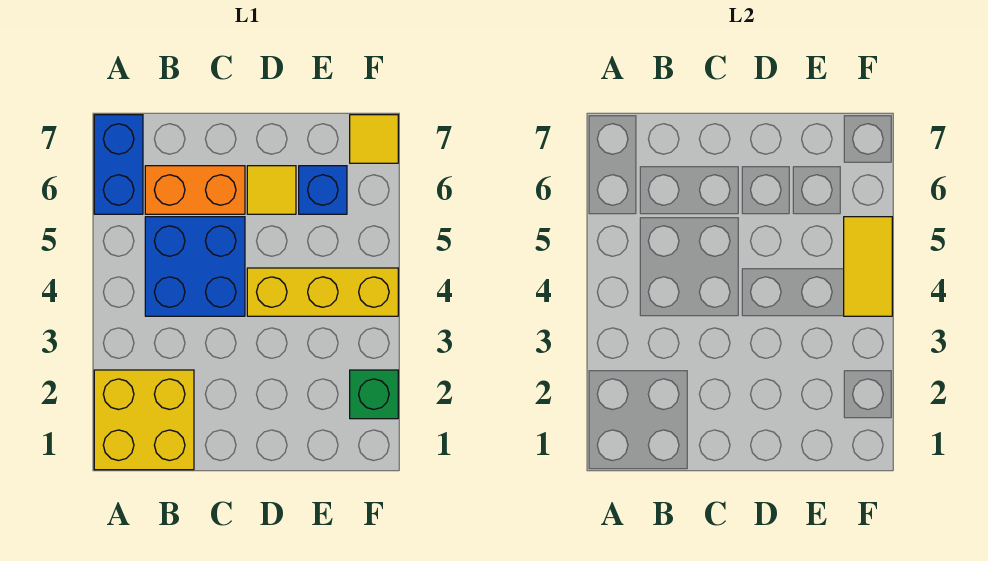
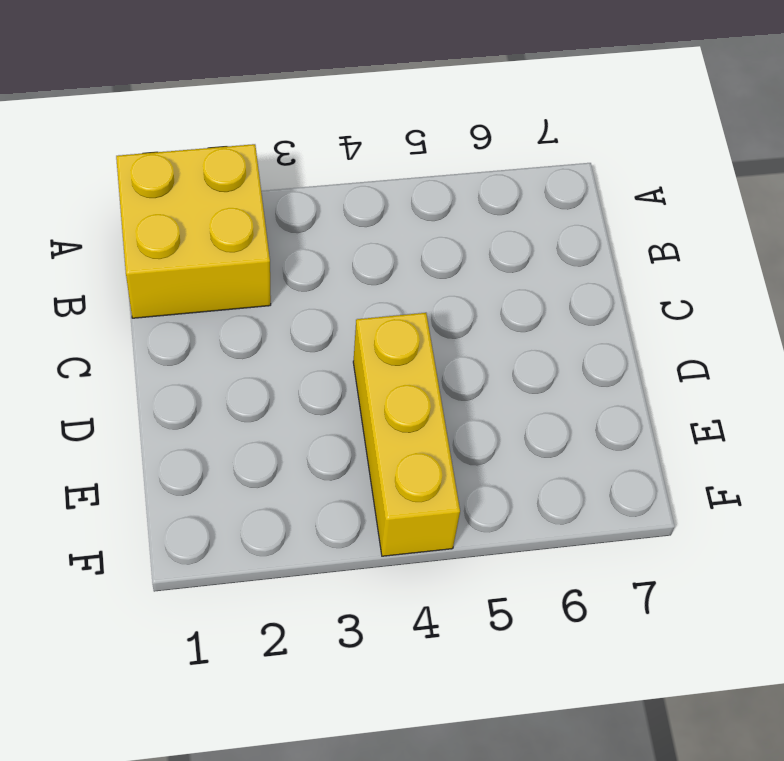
none -> blue 1x2 brick [94,115,143,214]
none -> blue 2x2 brick [145,217,245,316]

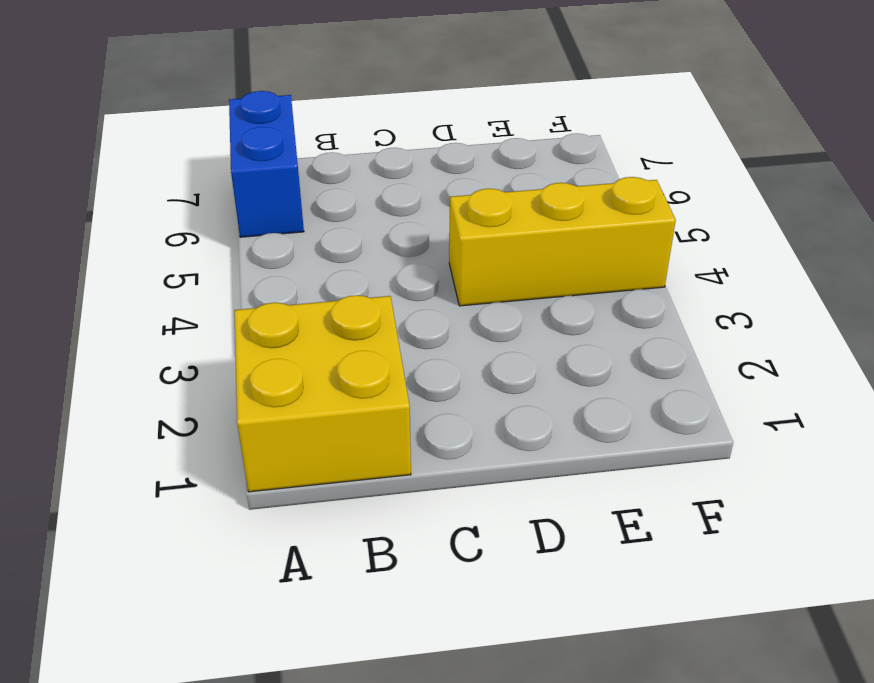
none -> blue 2x2 brick [145,217,245,316]
none -> orange 1x2 brick [145,166,245,214]

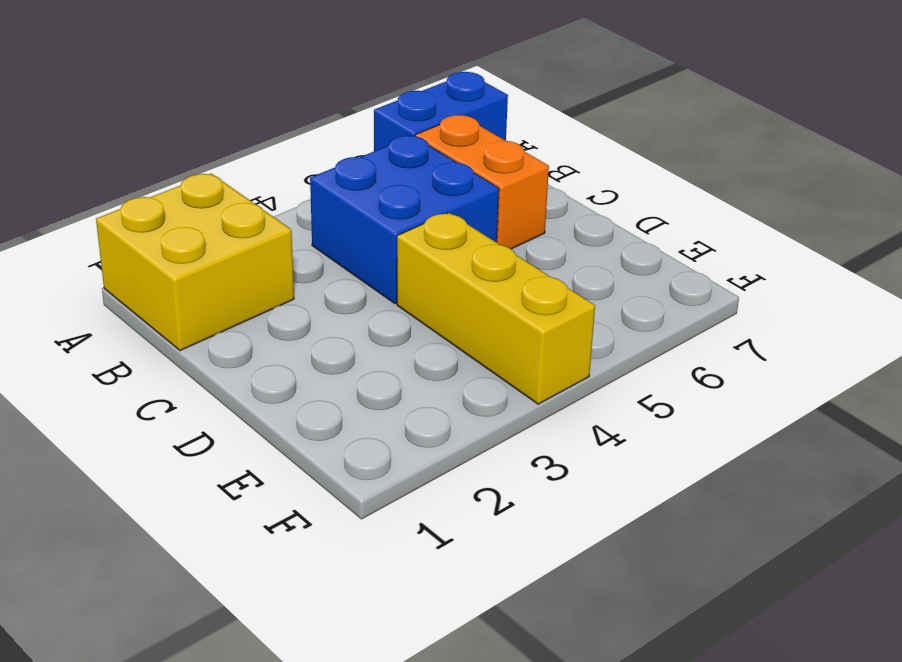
none -> yellow 1x1 tile [247,166,296,214]
none -> blue 1x1 brick [299,166,347,214]

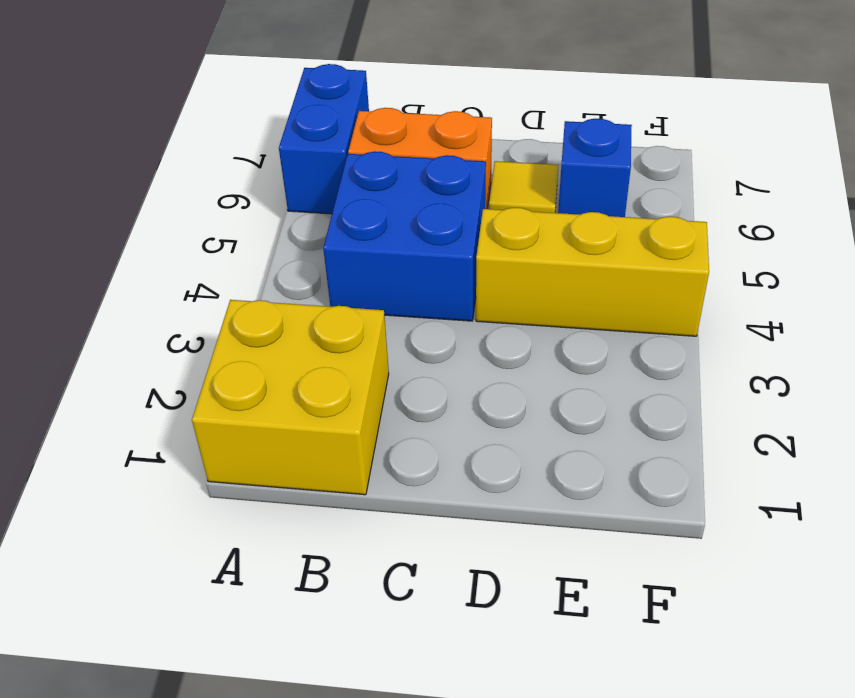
none -> green 1x1 brick [350,370,398,419]
none -> yellow 1x1 tile [350,115,398,163]

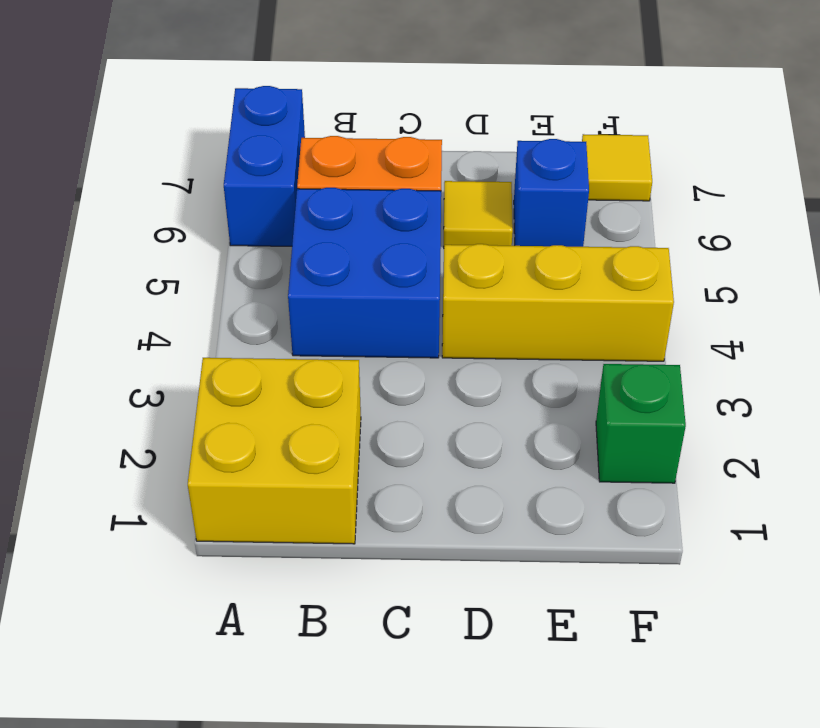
none -> yellow 1x2 tile [844,217,892,316]

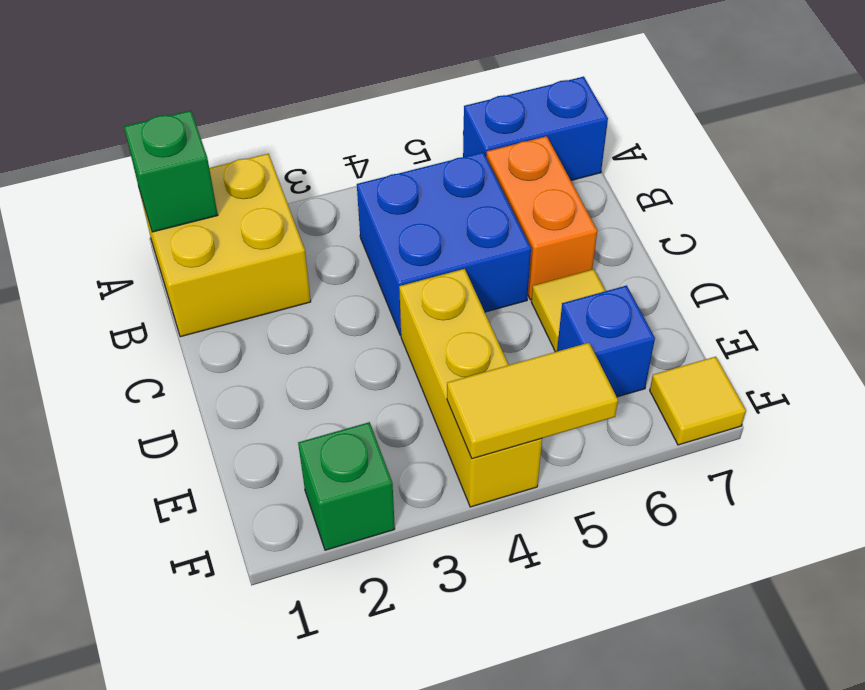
green 1x1 brick [124,111,218,232] -> none

